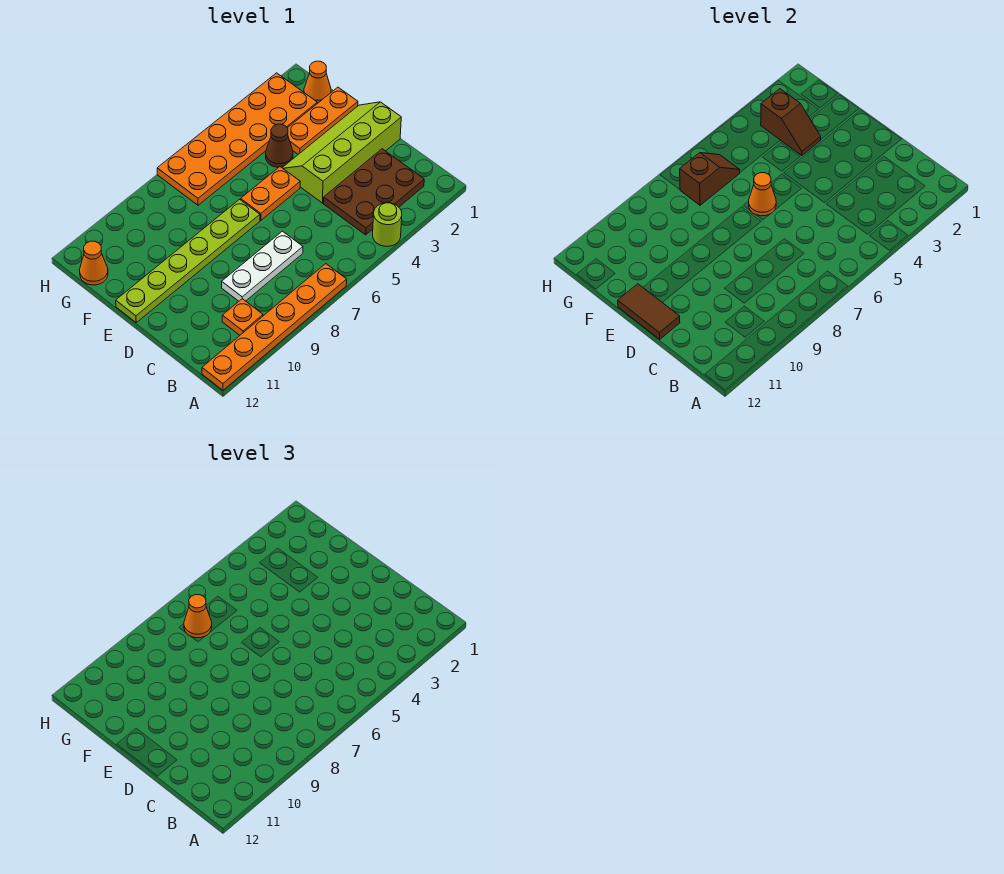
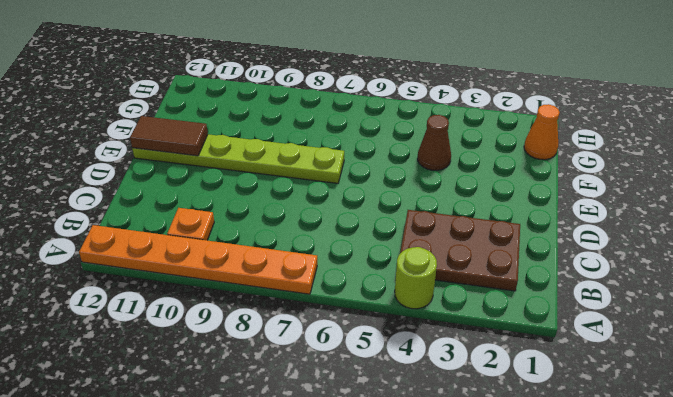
brown 1x2 tile [130,116,208,156] -> brown 1x2 tile turned to [618,284,680,339]
none -> white 1x3 plate [222,231,303,301]
none -> lime 2x4 slope [282,102,401,203]
none -> orange 1x2 plate [241,167,300,220]

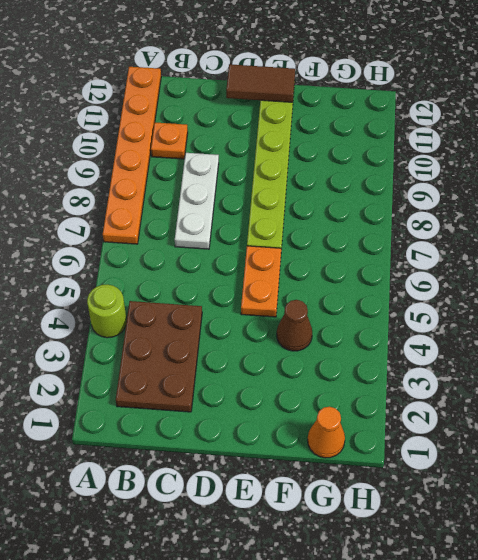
none -> lime 2x4 slope [282,102,401,203]
none -> orange 1x3 plate [288,87,358,154]
none -> orange 2x6 plate [157,73,317,205]

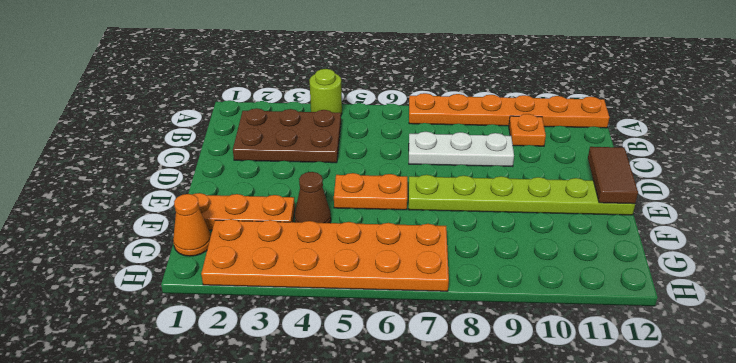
none -> lime 2x4 slope [282,102,401,203]
none -> orange 1x1 cone [80,241,108,285]
none -> orange 1x1 cone [749,173,776,216]

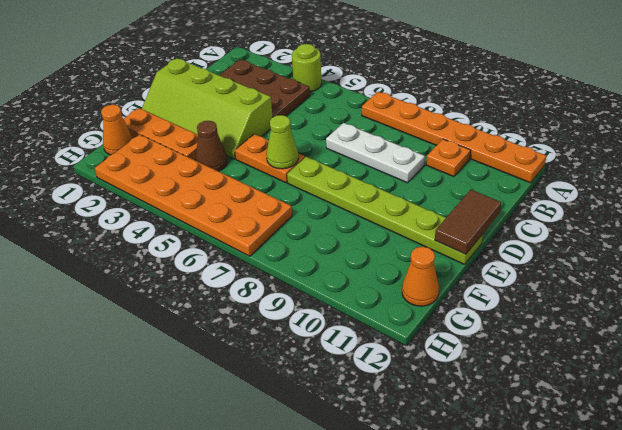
lime 1x1 cone [266,115,298,169] -> orange 1x1 cone [749,173,776,216]
none -> brown 1x2 slope [761,89,821,155]
none -> brown 1x2 slope [680,153,740,205]
none -> orange 1x1 cone [184,595,212,638]

